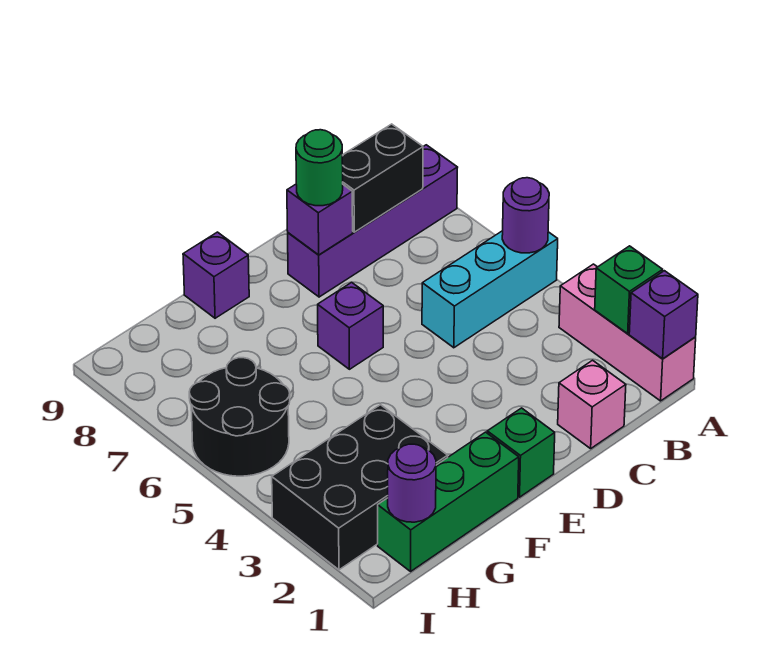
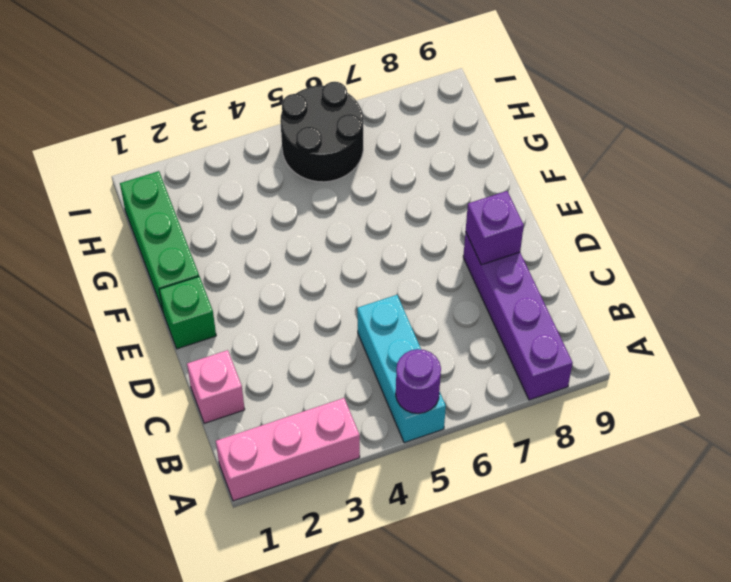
none -> purple 1x1 brick [318,282,383,369]
none -> purple 1x1 brick [183,232,249,318]
none -> black 2x3 brick [272,405,448,570]

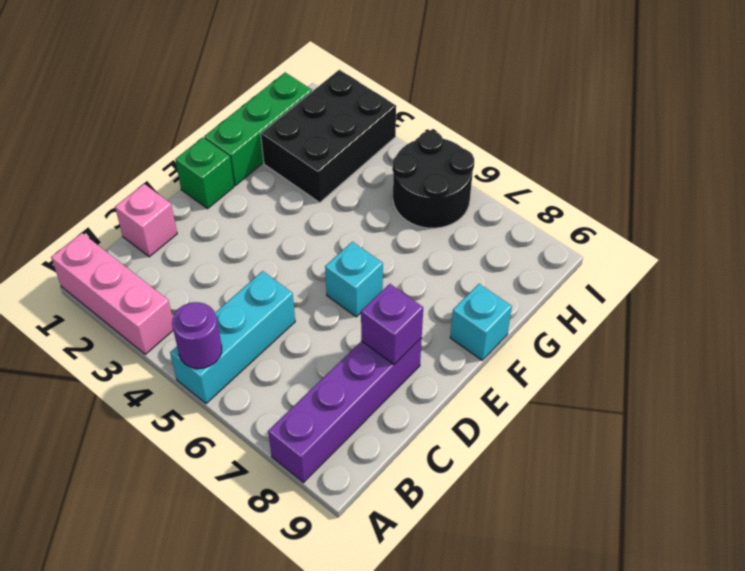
cyan 1x1 brick [325,242,383,317] -> purple 1x1 brick [318,282,383,369]
cyan 1x1 brick [450,284,512,360] -> purple 1x1 brick [183,232,249,318]
none -> purple 1x1 brick [629,271,698,359]
none -> green 1x1 brick [595,246,663,334]
none -> black 1x2 brick [342,124,423,232]

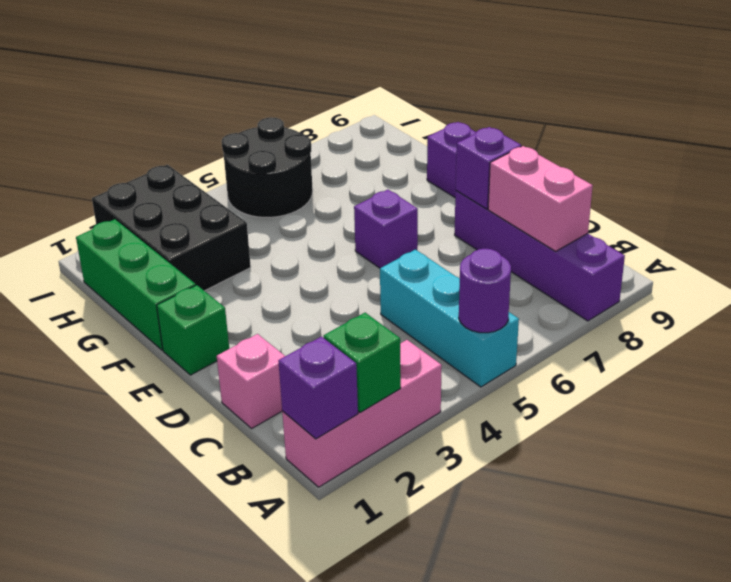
pink 1x2 brick [488,146,593,252] -> black 1x2 brick [342,124,423,232]
none -> purple 1x1 round brick [388,444,436,522]
none -> green 1x1 round brick [296,130,343,206]

